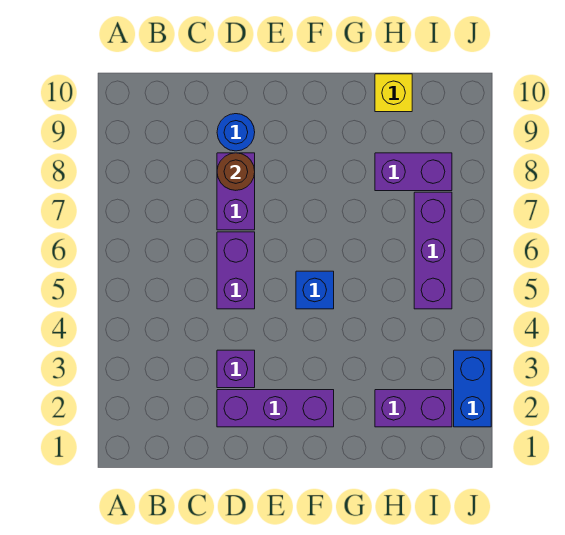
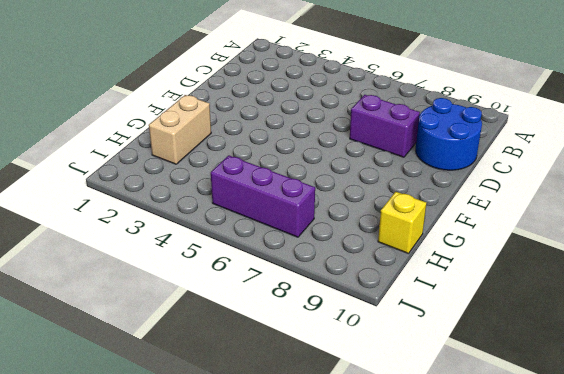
blue 2x2 round brick [416,98,482,170] -> blue 1x1 round brick [217,114,255,151]
tan 1x2 brick [149,95,211,164] -> purple 1x2 brick [375,390,452,427]
none -> purple 1x3 brick [217,390,334,427]
none -> purple 1x1 brick [217,350,255,388]
none -> purple 1x2 brick [217,232,255,309]

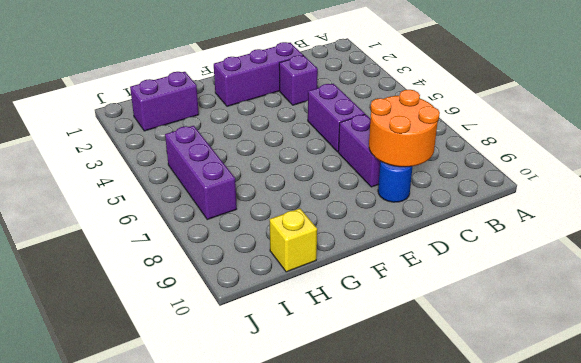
orange 2x2 round brick [369,90,440,167] -> brown 1x1 round brick [217,153,255,190]
none -> blue 1x1 brick [296,271,334,309]
none -> purple 1x2 brick [375,153,452,191]
none -> blue 1x2 brick [454,350,491,427]

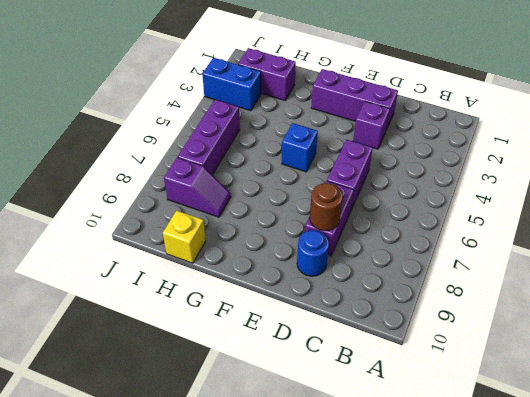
purple 1x2 slope [164,158,231,217] -> purple 1x2 brick [375,153,452,191]
blue 1x2 brick [202,58,261,111] -> blue 1x2 brick turned to [454,350,491,427]

